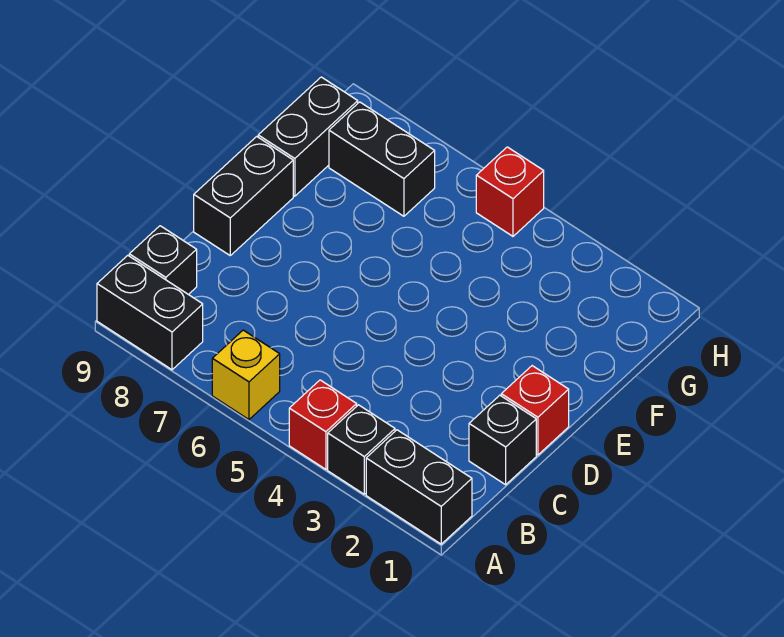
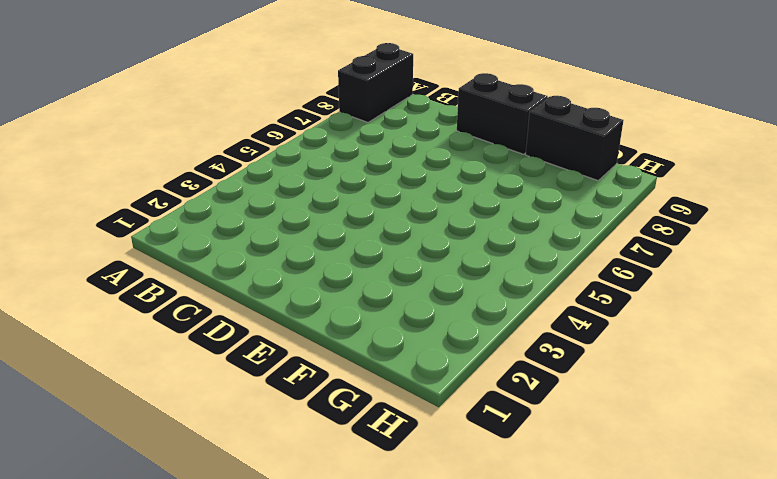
none -> black 1x2 brick [366,430,472,544]
none -> black 1x1 brick [328,405,395,494]
none -> red 1x1 brick [289,380,357,469]

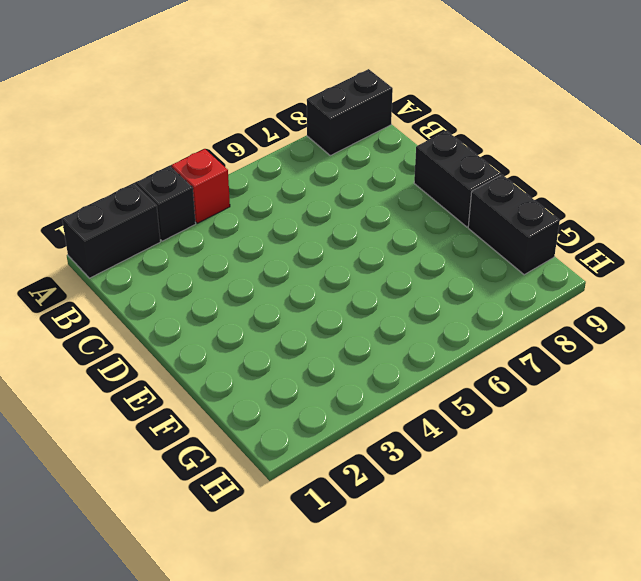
none -> yellow 1x1 brick [212,330,280,419]
none -> black 1x1 brick [129,226,197,295]
none -> black 1x1 brick [469,395,536,485]

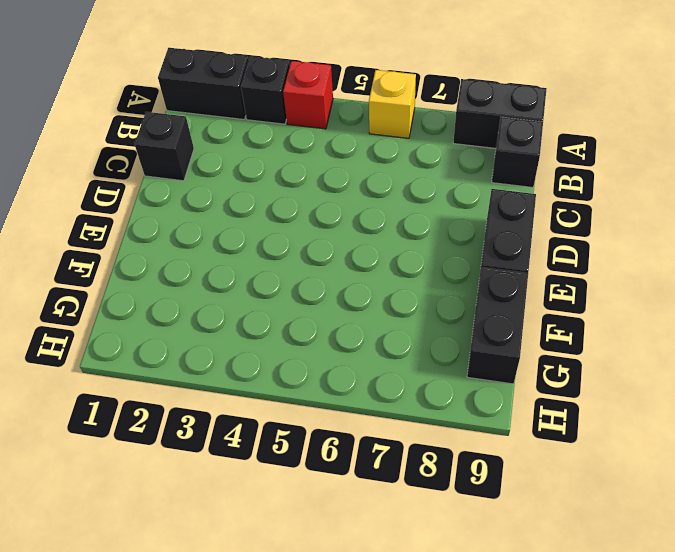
none -> red 1x1 brick [501,366,569,455]
none -> black 1x2 brick [329,102,435,216]
none -> red 1x1 brick [476,147,544,236]

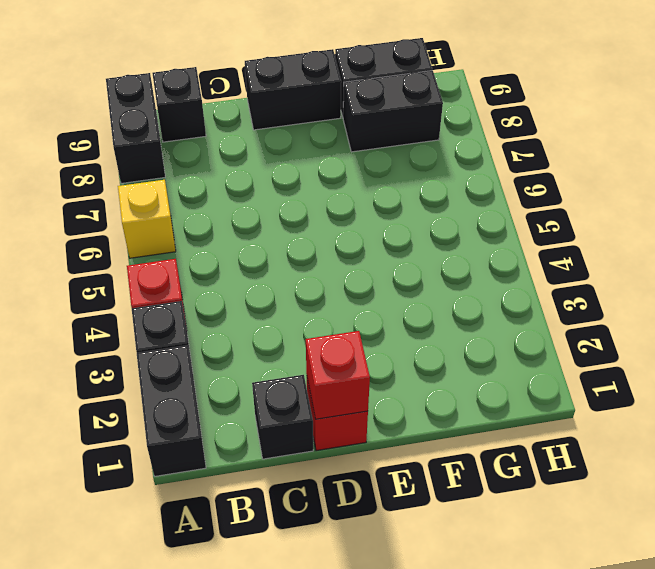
red 1x1 brick [306,331,370,419] -> red 1x1 brick moved to [476,147,544,236]
black 1x2 brick [343,70,443,152] -> black 1x2 brick turned to [329,102,435,216]

